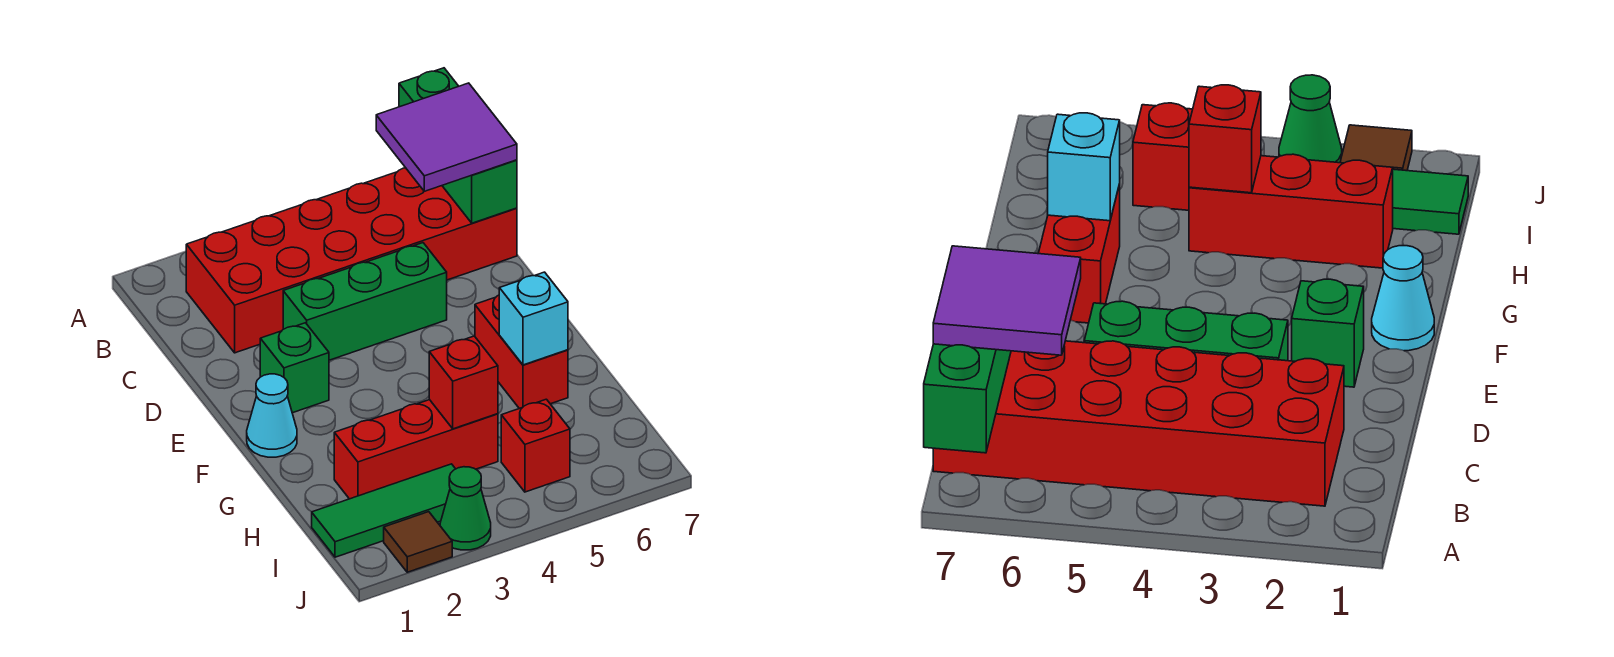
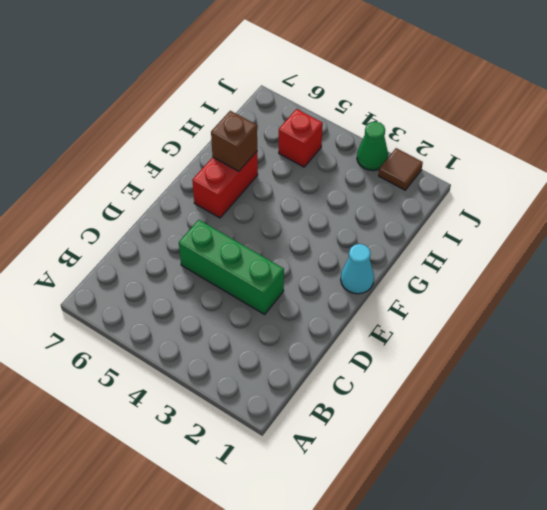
brown 1x1 brick [211,111,257,171] -> cyan 1x1 brick [499,272,568,365]
none -> red 2x6 brick [186,168,517,353]
none -> green 1x1 brick [260,323,329,413]
none -> red 1x3 brick [334,400,498,499]

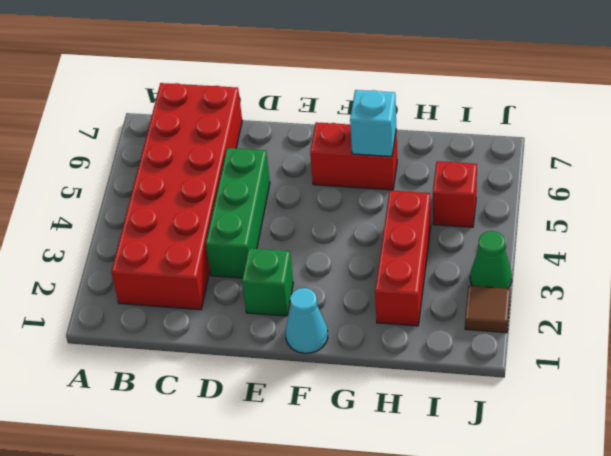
none -> green 1x3 tile [312,464,455,557]
none -> green 1x3 brick [399,68,517,223]
none -> red 1x1 brick [429,336,498,429]

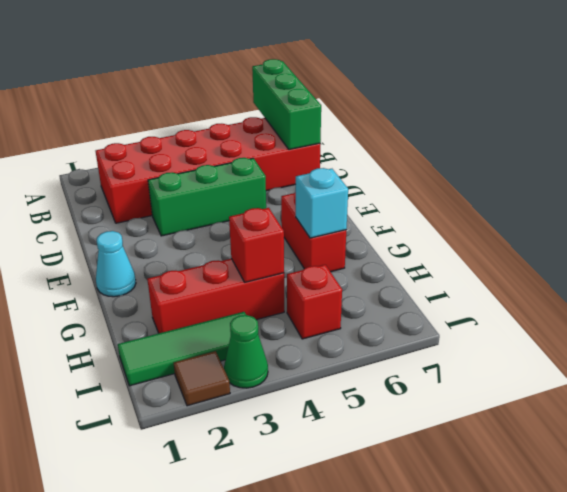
none -> green 1x1 brick [260,323,329,413]
none -> purple 2x2 tile [376,83,517,191]

